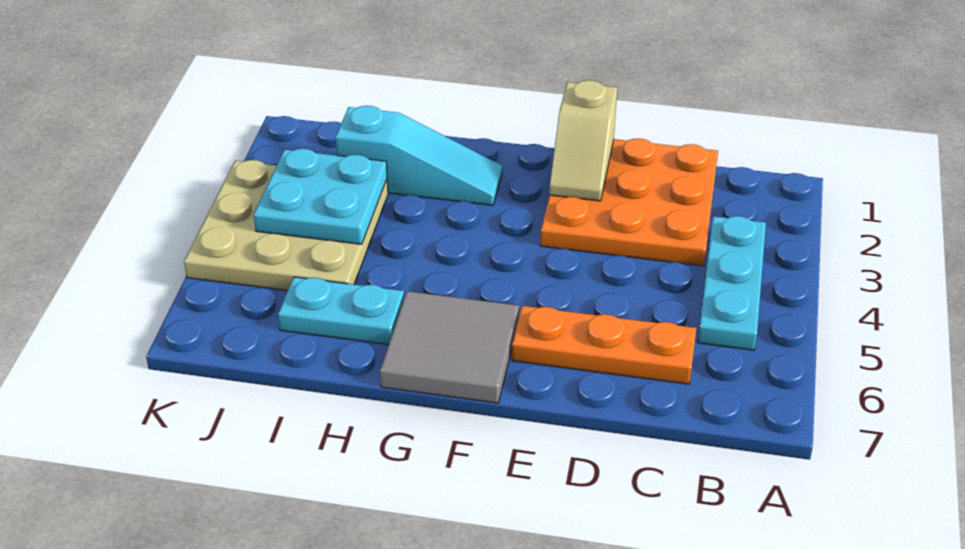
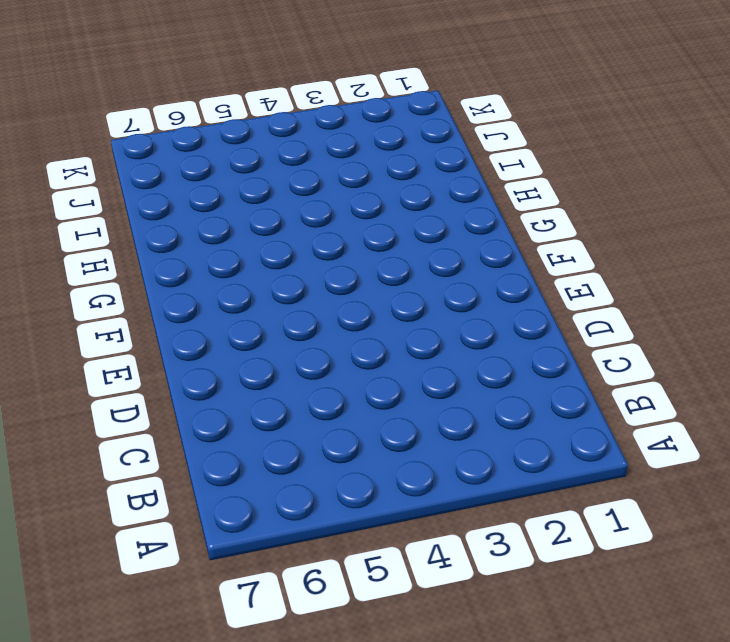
none -> cyan 1x3 plate [698,216,766,350]
none -> orange 3x3 plate [540,138,718,266]

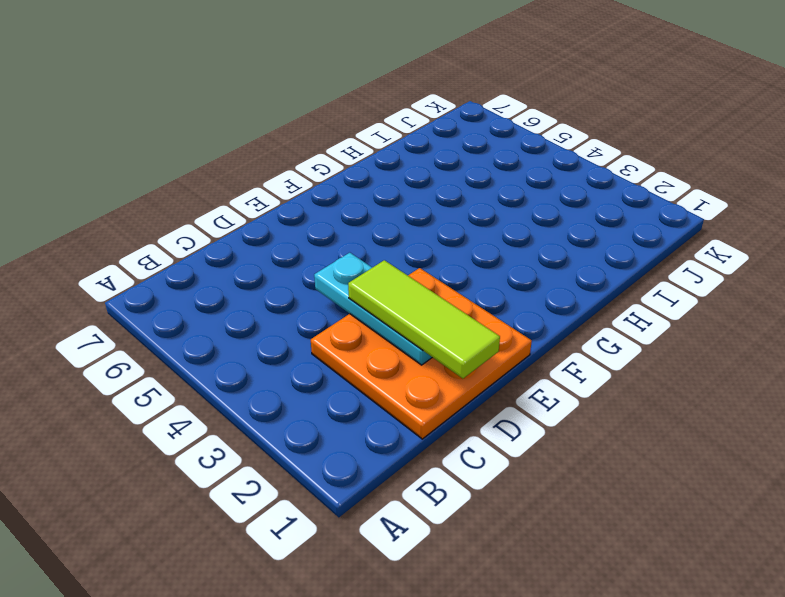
lime 1x3 tile [348,260,500,379] -> none
cyan 1x3 plate [314,253,432,365] -> cyan 1x3 plate moved to [698,216,766,350]
none -> orange 1x3 plate [512,306,696,384]
none -> grey 2x2 tile [380,291,519,403]

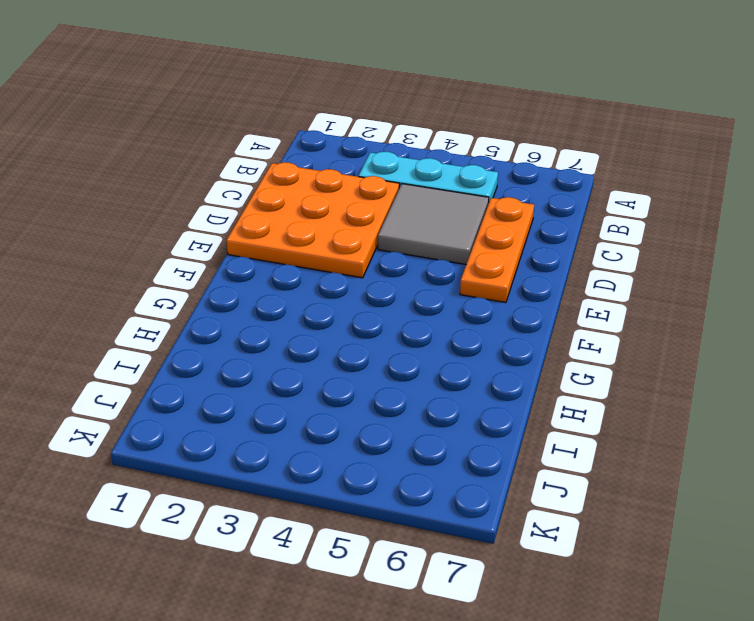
grey 2x2 tile [378,184,489,264] -> grey 2x2 tile moved to [380,291,519,403]
none -> cyan 1x3 slope [336,106,502,205]
none -> cyan 1x2 plate [278,277,404,345]

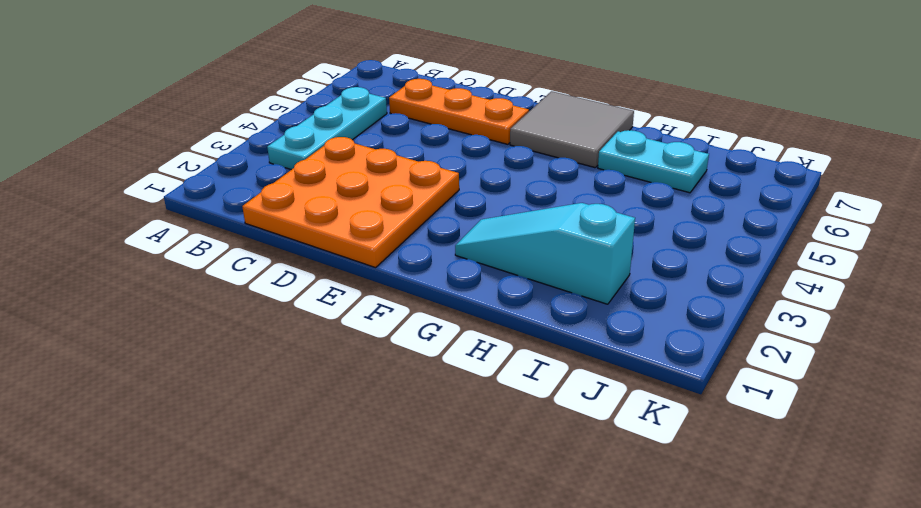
none -> tan 3x3 plate [184,160,388,291]
none -> tan 1x2 slope [549,80,617,201]

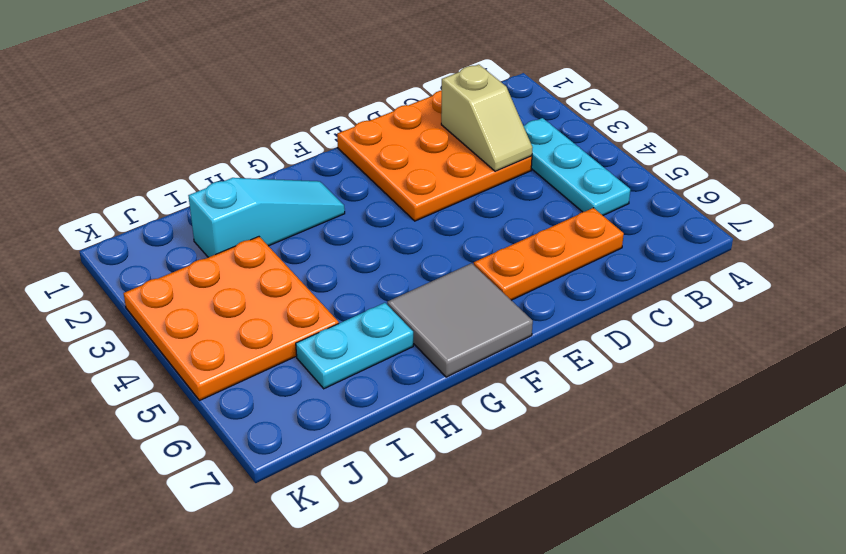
tan 1x2 slope [441,64,533,171] -> tan 1x2 slope moved to [549,80,617,201]
orange 3x3 plate [124,237,339,401] -> tan 3x3 plate [184,160,388,291]
none -> cyan 2x2 plate [254,149,387,244]

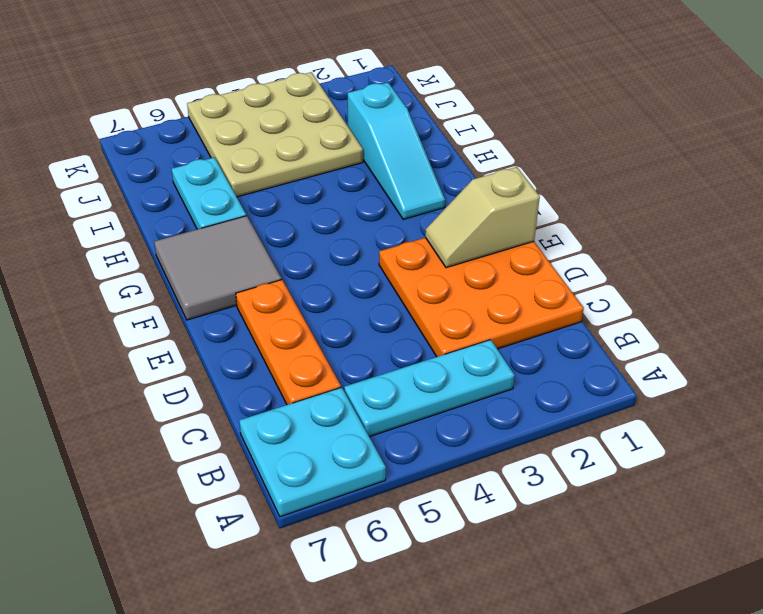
cyan 2x2 plate [239,387,386,517] -> cyan 2x2 plate moved to [254,149,387,244]

